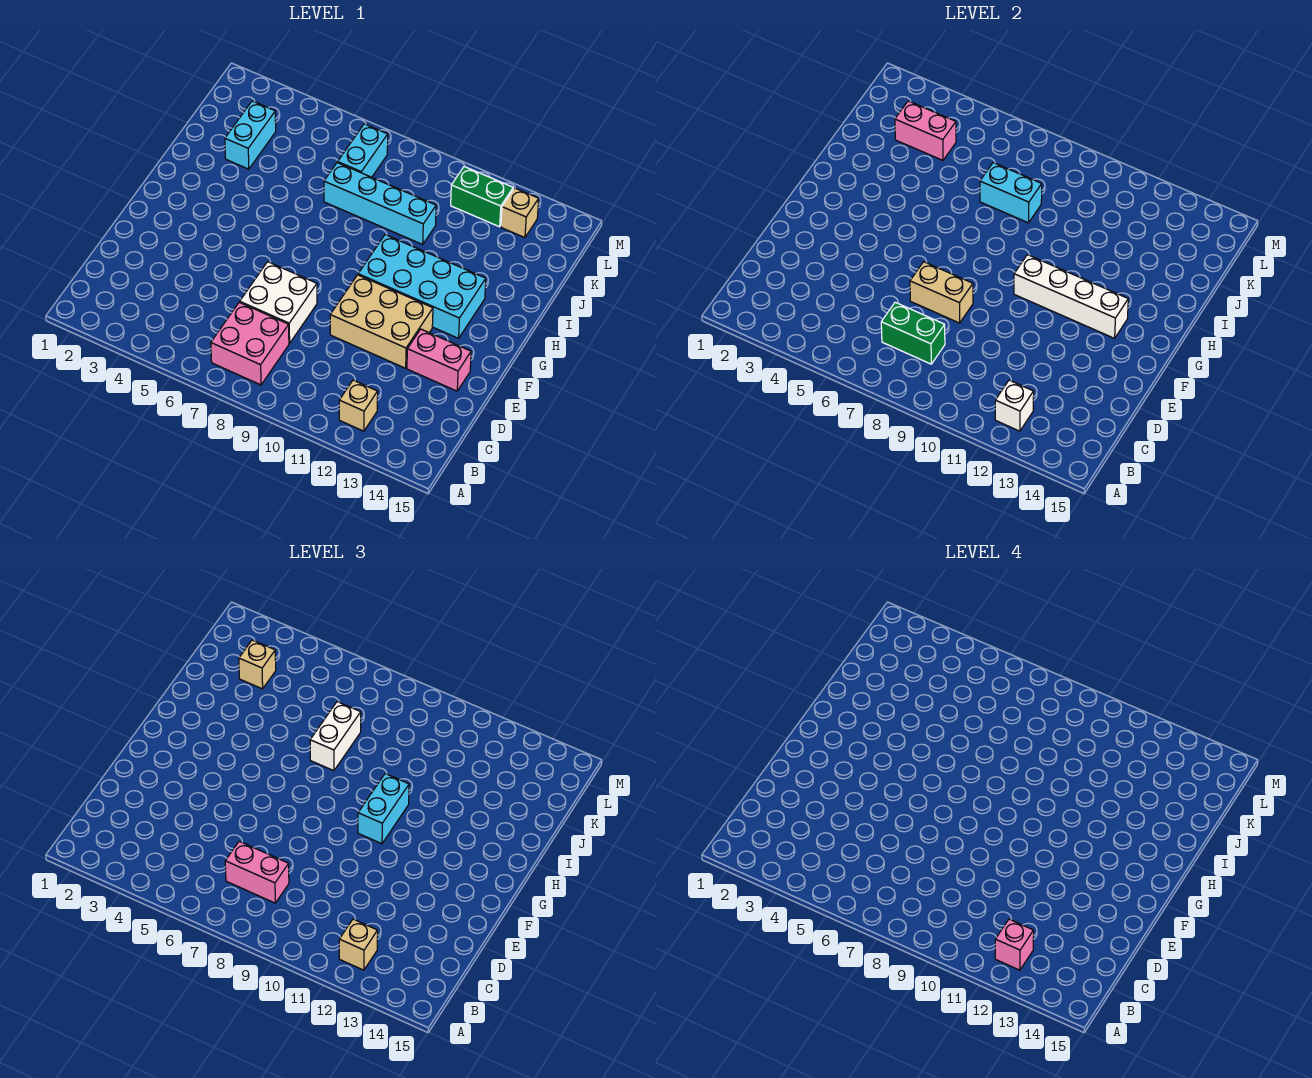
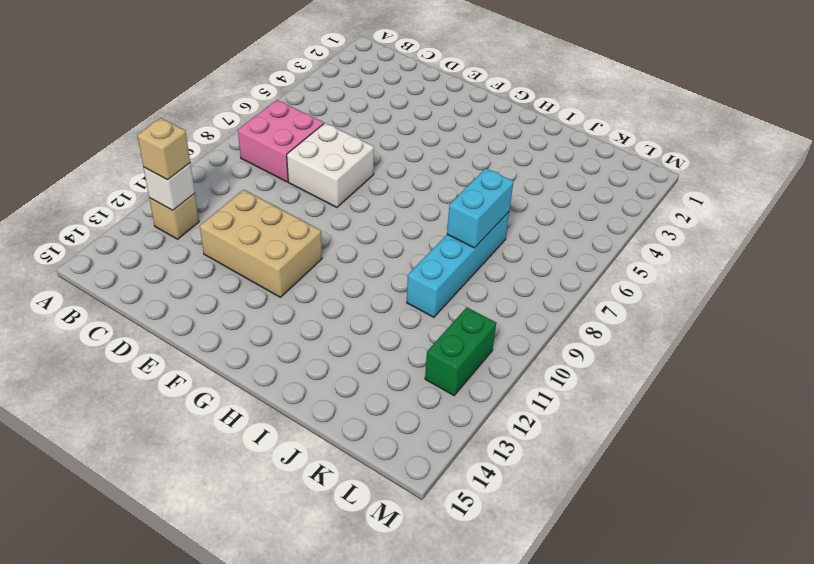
tan 2x3 brick [200,190,322,297] -> tan 2x3 brick turned to [330,275,433,368]
none -> pink 1x2 brick [407,329,471,391]
none -> cyan 2x4 brick [358,235,486,338]
none -> cyan 1x2 brick [225,101,276,169]

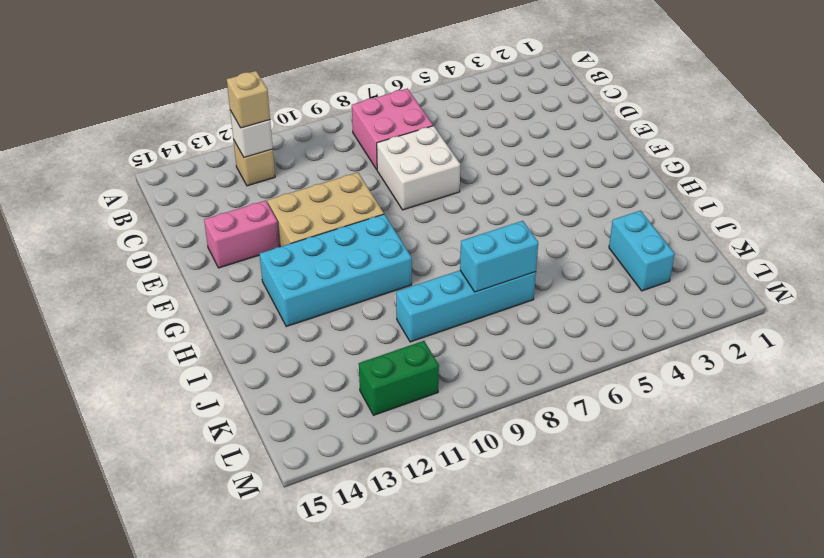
none -> cyan 1x2 brick [338,124,388,177]
none -> tan 1x1 brick [501,188,539,238]
none -> green 1x2 brick [881,302,945,364]

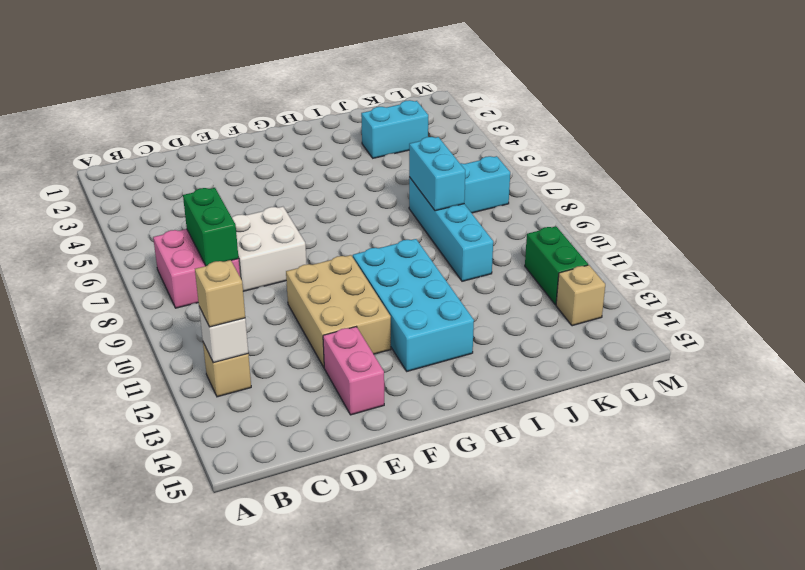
none -> tan 1x2 brick [910,262,973,323]
none -> white 1x4 brick [1014,255,1128,338]
none -> pink 1x2 brick [895,101,956,160]

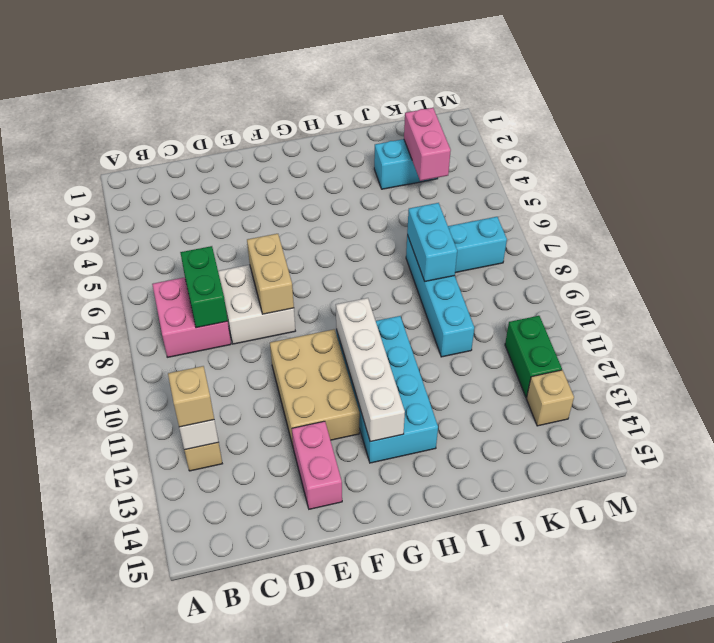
none -> pink 1x2 brick [225,841,289,903]
none -> cyan 1x2 brick [358,774,409,844]
none -> white 1x2 brick [310,702,361,771]

